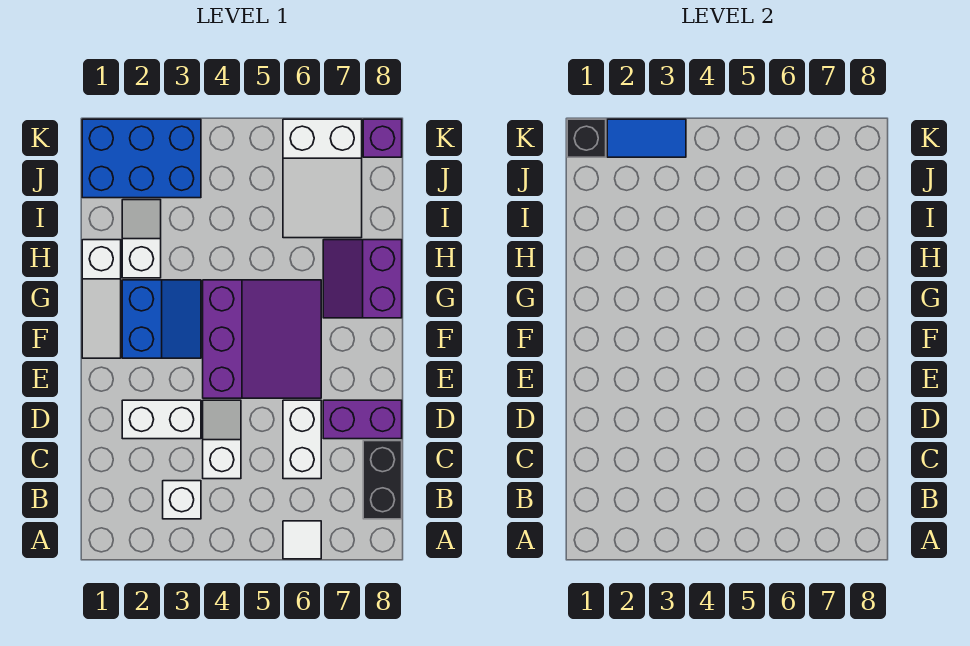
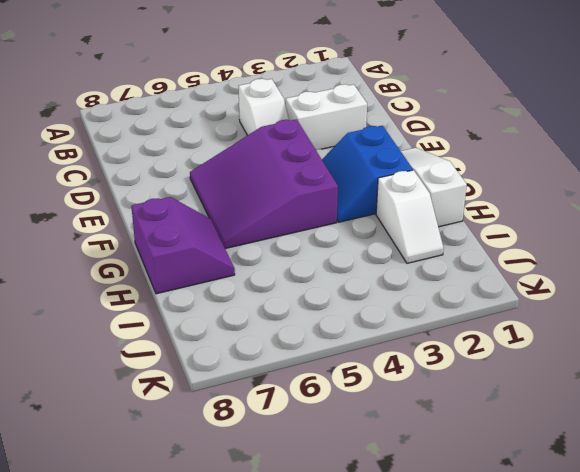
none -> white 1x1 tile [283,521,321,559]
none -> white 1x1 brick [163,481,201,519]
none -> black 1x2 brick [363,441,402,519]

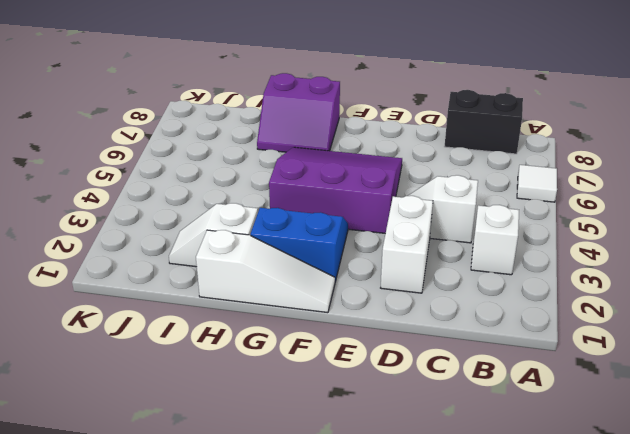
none -> white 1x2 brick [283,400,321,479]
none -> purple 1x2 brick [323,400,402,439]
none -> white 2x3 slope [283,119,362,238]

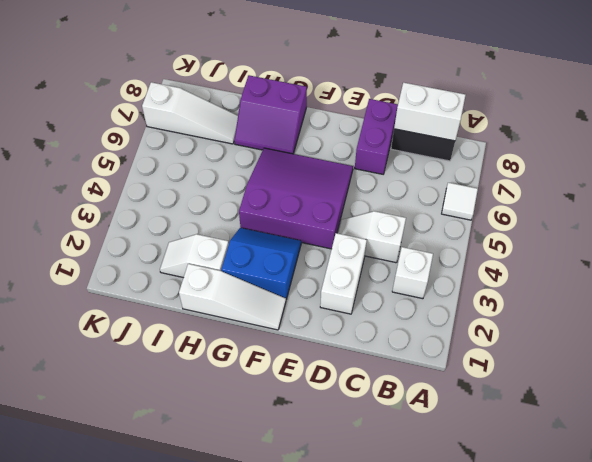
white 1x2 brick [394,83,466,141] -> white 1x2 brick moved to [283,400,321,479]
white 1x3 slope [142,82,238,144] -> white 2x3 slope [283,119,362,238]
none -> blue 2x3 brick [82,119,201,198]
none -> purple 1x1 brick [363,119,402,157]
none -> black 1x1 brick [567,119,606,157]

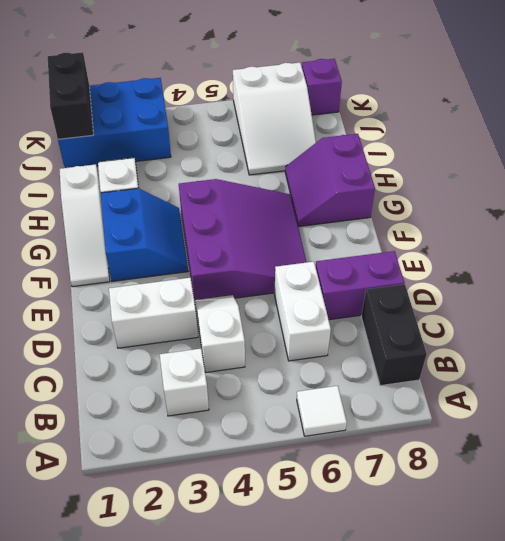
black 1x2 brick [48,52,94,139] -> black 1x1 brick [567,119,606,157]
none -> blue 1x2 tile [607,119,686,157]

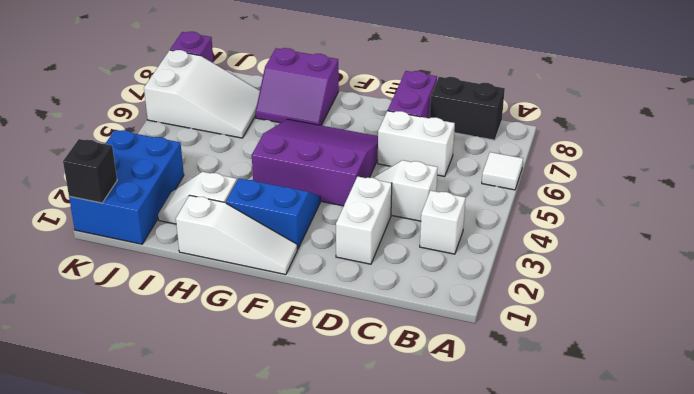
none -> blue 1x2 tile [607,119,686,157]

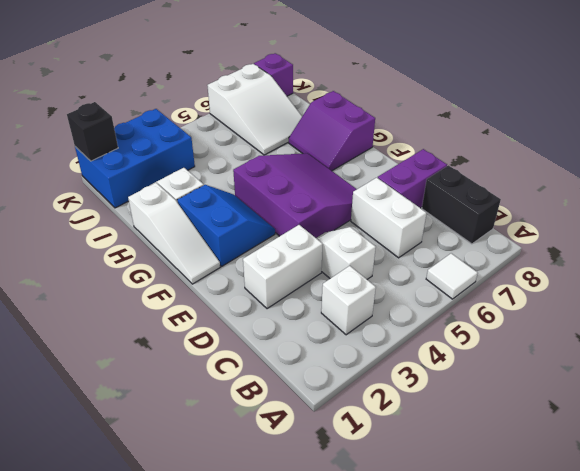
none -> blue 1x2 tile [607,119,686,157]

